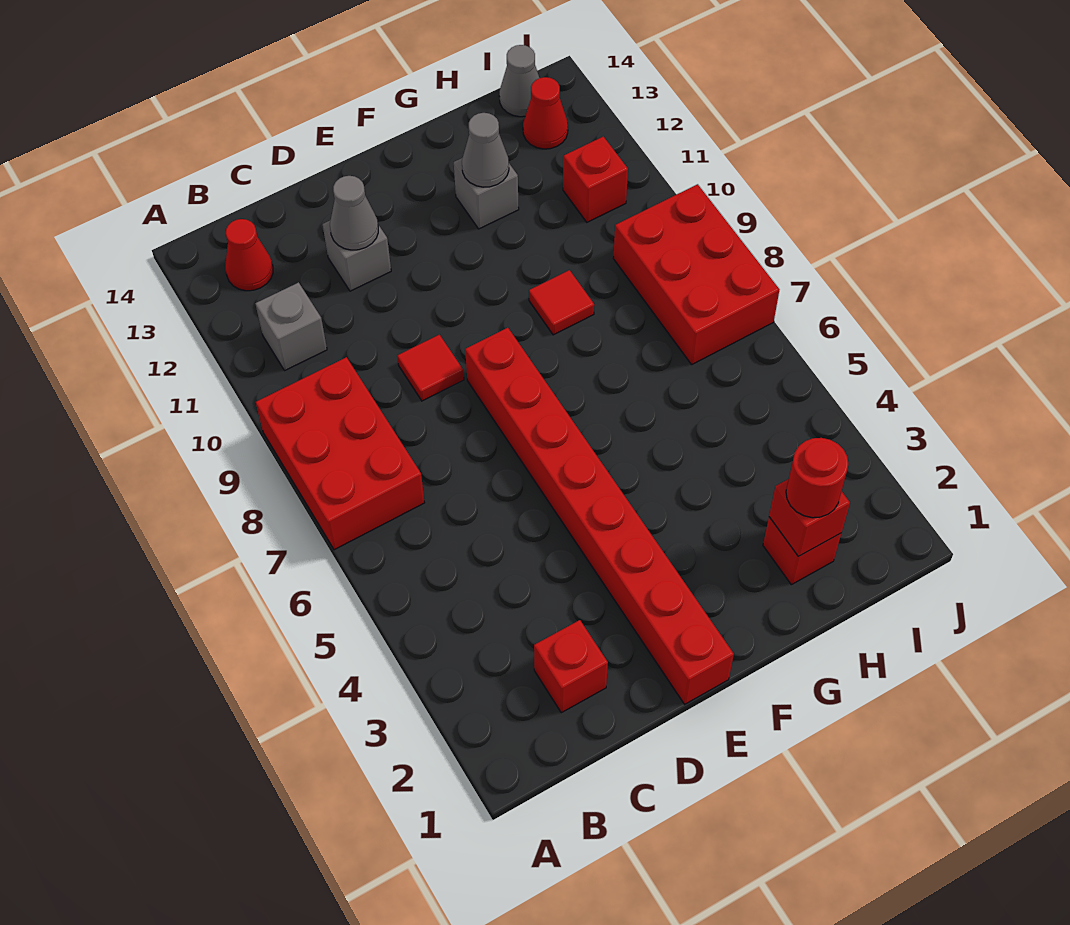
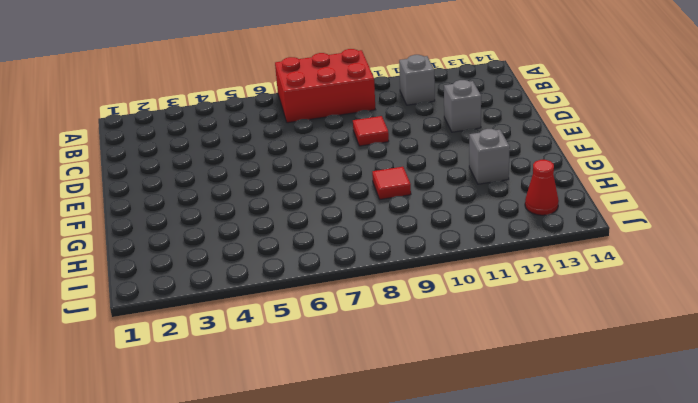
none -> red 1x1 cone [225,219,273,291]
none -> red 1x1 brick [534,620,608,713]
none -> red 1x8 brick [465,328,734,704]

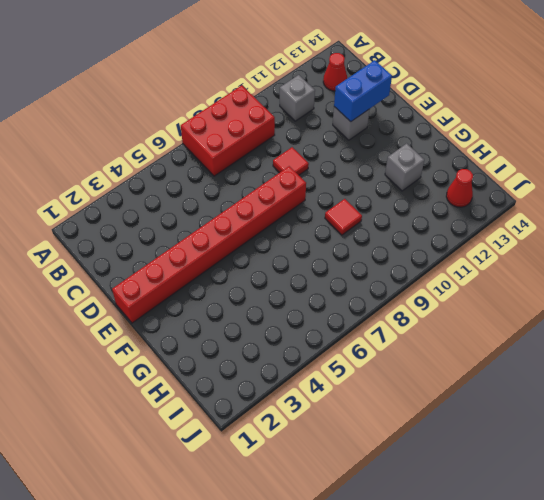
blue 1x2 brick [334,60,392,122] -> grey 1x1 cone [330,176,378,250]
none -> red 1x1 brick [534,620,608,713]
none -> red 1x1 brick [763,517,841,585]
none -> red 2x3 brick [613,184,779,364]

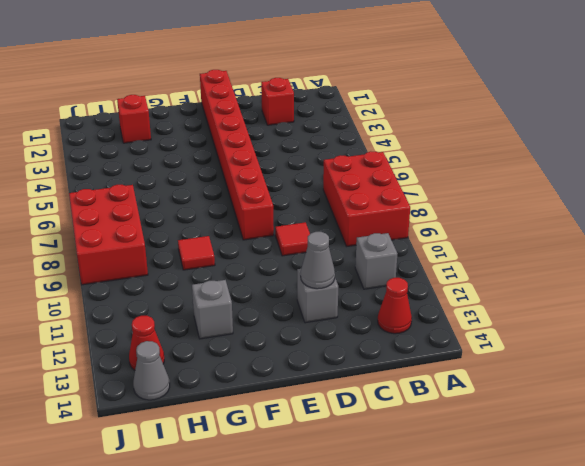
none -> red 1x1 brick [563,136,628,222]
none -> grey 1x1 cone [462,113,509,187]
none -> red 1x1 brick [769,479,850,556]

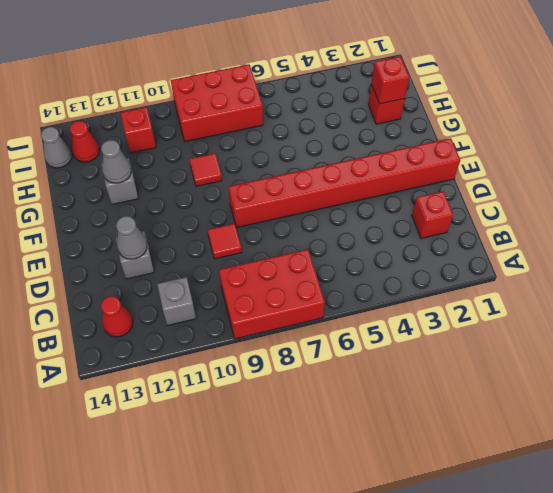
none -> red 1x1 round brick [786,438,848,518]

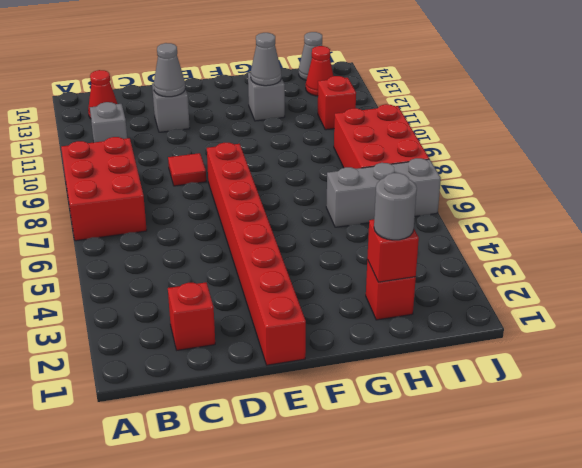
grey 1x1 round brick [374,173,417,240] -> red 1x1 round brick [786,438,848,518]
grey 1x3 brick [326,158,441,227] -> none
none -> red 1x1 tile [529,270,594,335]

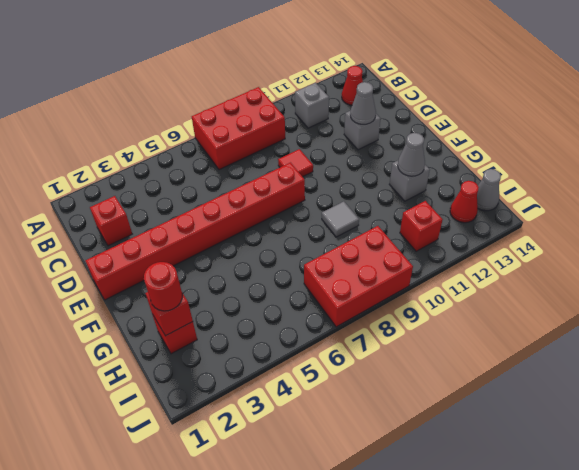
grey 1x1 tile [322,201,359,237] -> red 1x1 tile [529,270,594,335]

